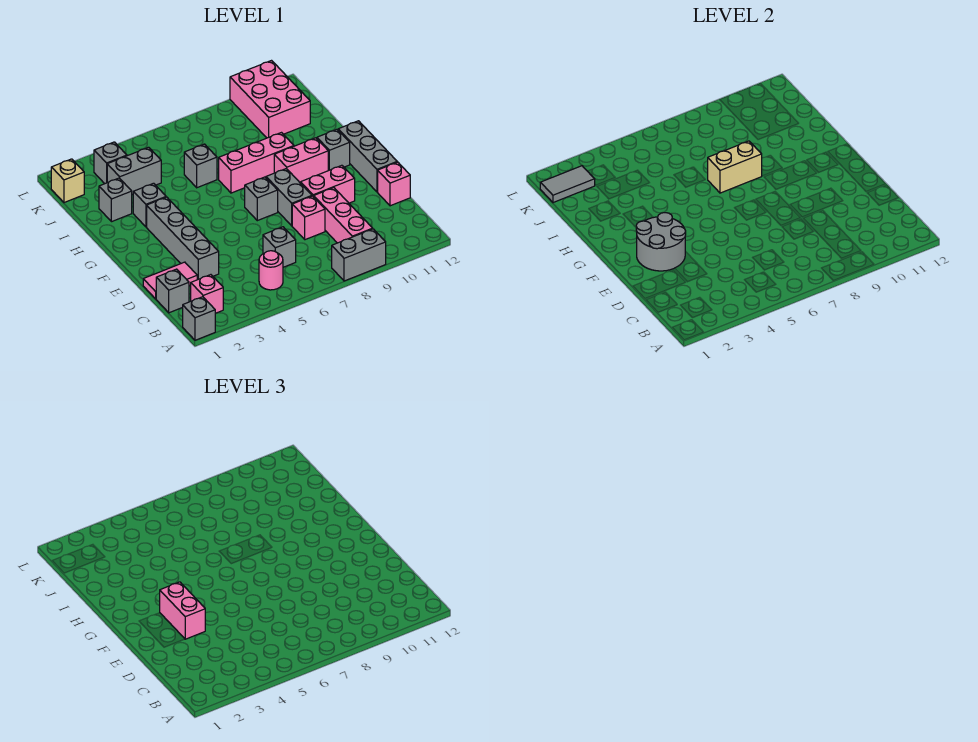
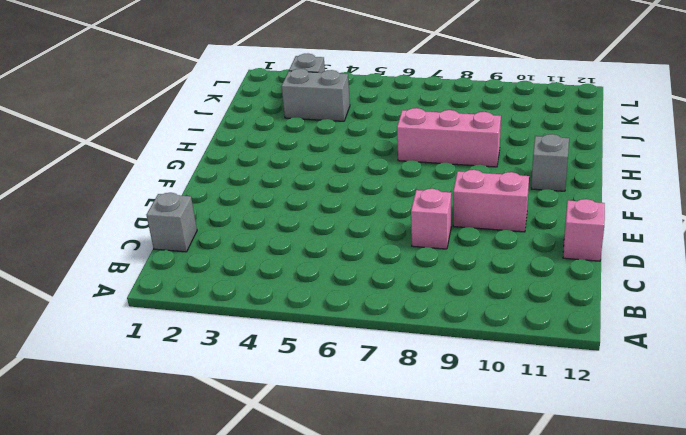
none -> grey 1x1 brick [183,297,215,340]
none -> grey 1x2 brick [332,229,386,281]
none -> pink 1x1 brick [191,275,223,313]

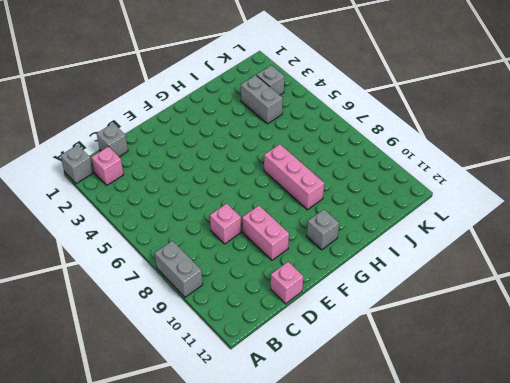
none -> pink 1x1 round brick [259,251,283,290]
none -> pink 1x3 brick [314,188,373,243]
none -> grey 1x1 brick [263,227,296,267]

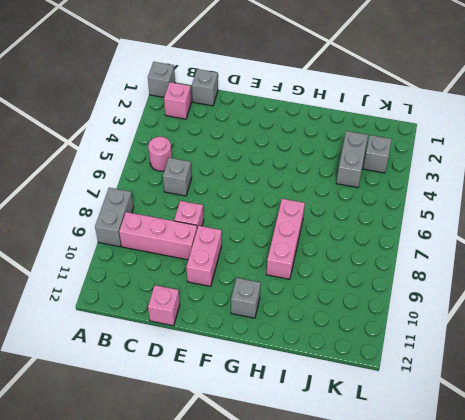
none -> pink 1x2 tile [143,262,197,299]
none -> grey 1x4 brick [147,197,219,280]
none -> grey 1x2 brick [266,169,312,226]

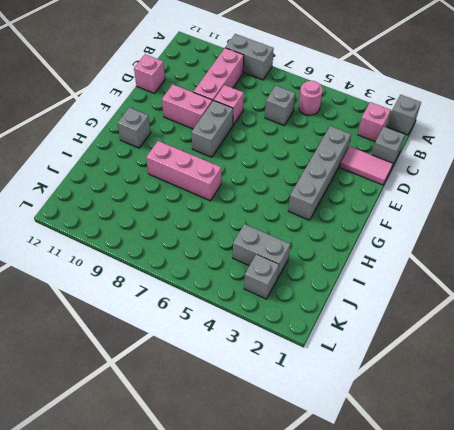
none -> grey 1x3 brick [338,121,397,192]
none -> grey 1x1 brick [245,177,278,221]
none -> pink 1x2 brick [274,138,328,183]

